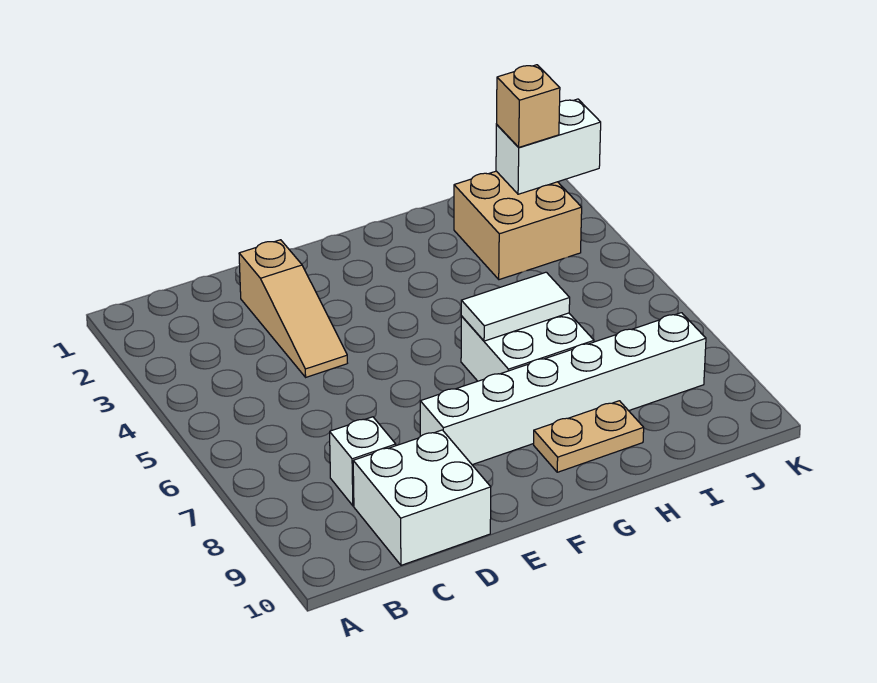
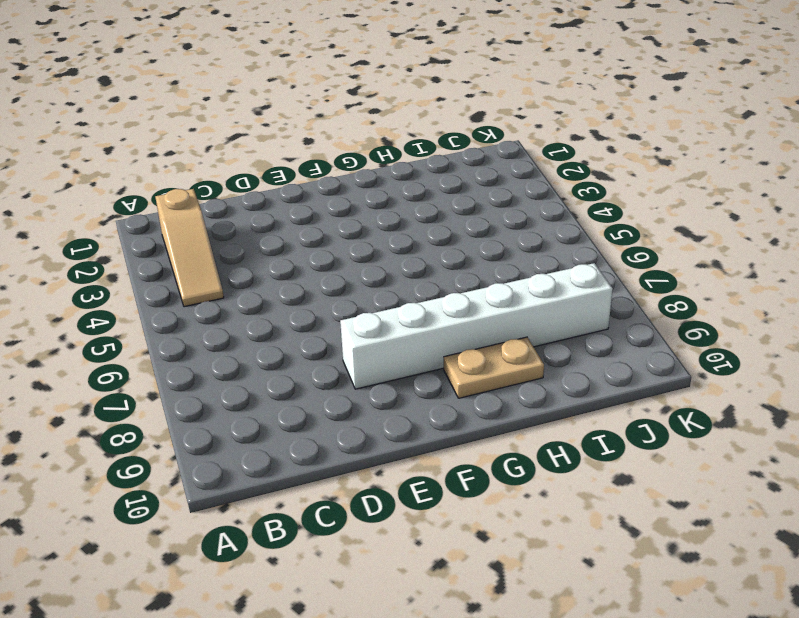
tan 1x3 slope [155,189,224,307] -> tan 1x3 slope moved to [239,240,347,377]
none -> white 1x1 brick [330,417,396,506]
none -> white 2x2 brick [353,430,491,565]

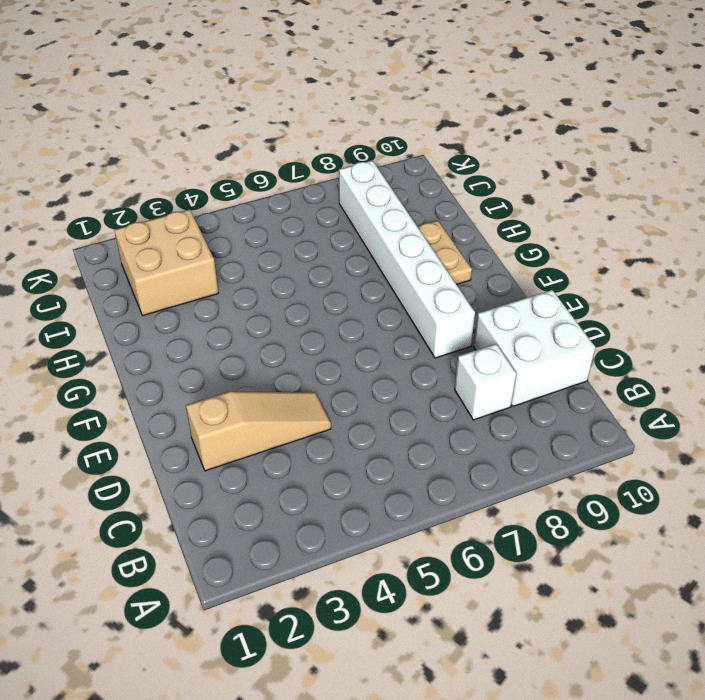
none -> white 2x2 brick [461,313,594,381]
none -> white 1x2 tile [461,272,570,341]

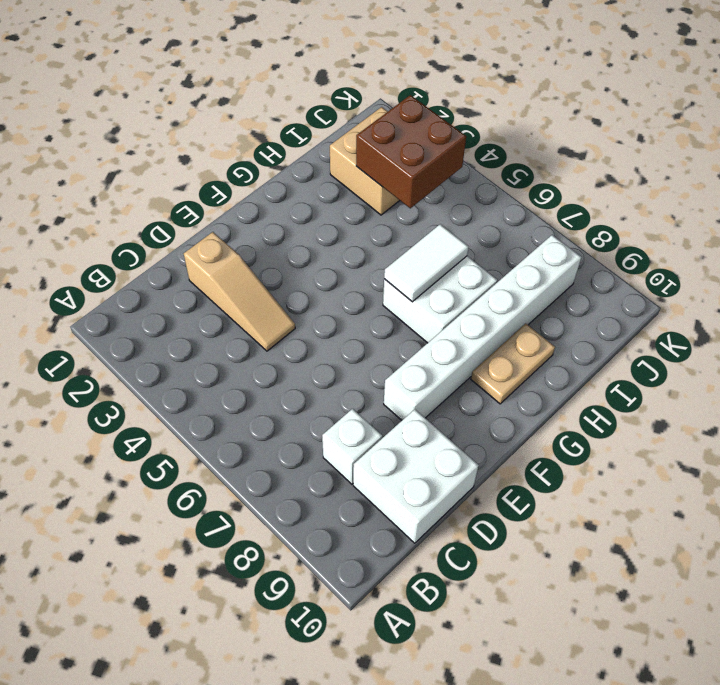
brown 2x2 brick [356,95,466,208] -> none
none -> white 1x2 brick [496,99,601,194]
none -> tan 1x1 brick [496,65,560,147]

